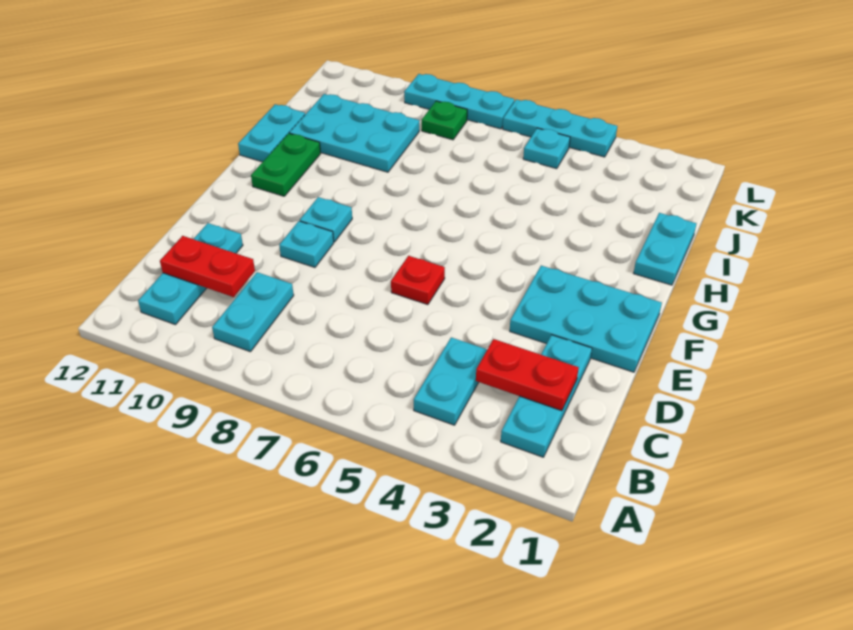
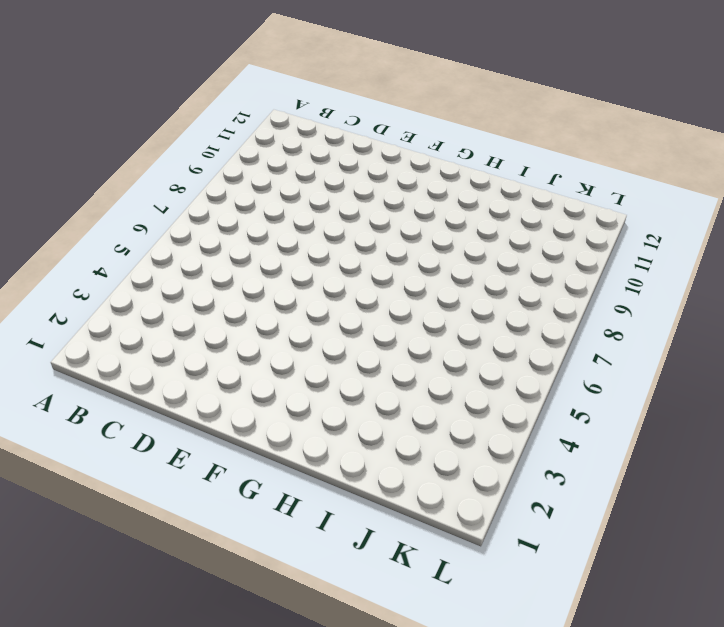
none -> cyan 1x3 plate [501,335,592,457]
none -> cyan 1x2 plate [414,337,487,425]
none -> cyan 1x2 plate [212,272,294,352]

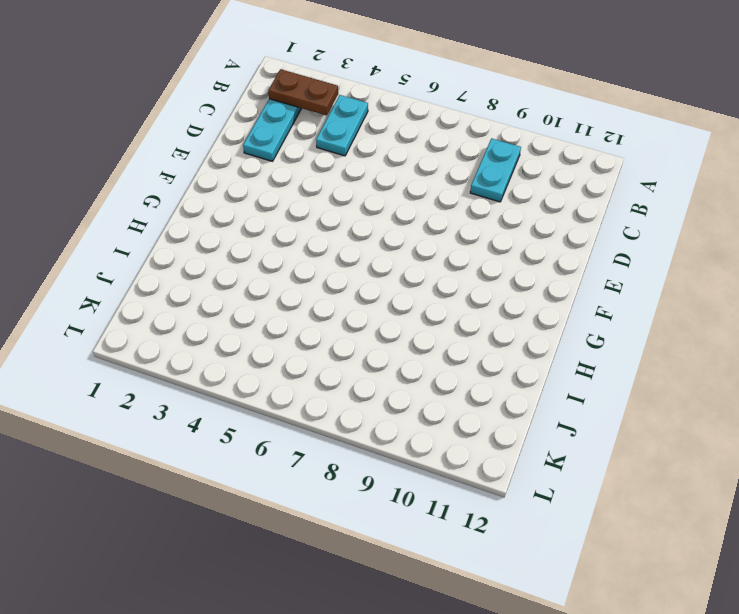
brown 1x2 plate [268,69,338,115] -> none
none -> cyan 1x3 plate [138,223,243,325]
none -> cyan 2x3 plate [510,266,662,372]
none -> red 1x1 plate [391,256,445,305]

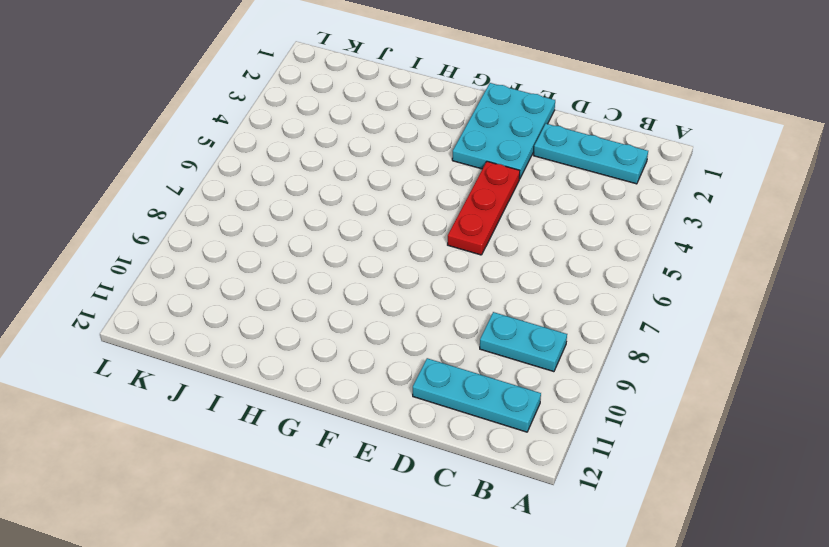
red 1x3 plate [448,161,520,255] -> red 1x1 plate [391,256,445,305]
none -> cyan 1x2 plate [414,337,487,425]
none -> cyan 1x1 plate [279,221,334,267]
none -> cyan 1x1 plate [300,197,352,242]

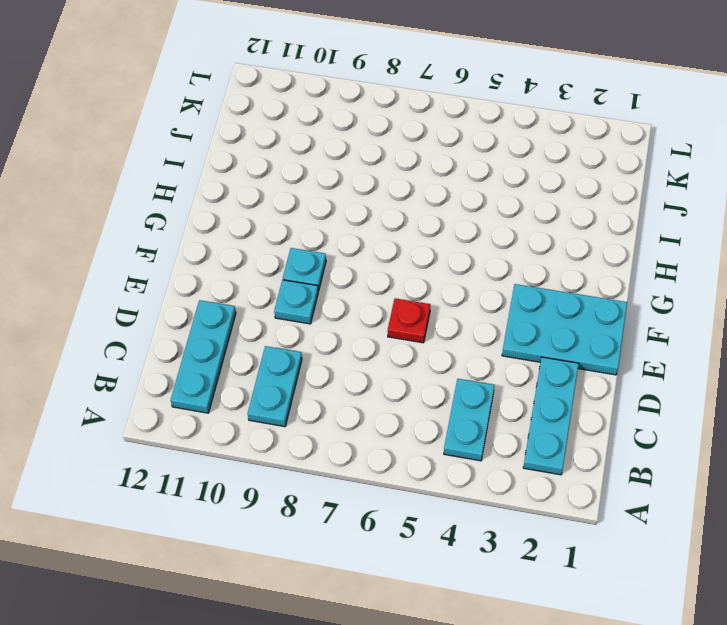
none -> green 1x2 plate [251,133,321,196]
none -> cyan 1x2 plate [634,213,696,285]
none -> cyan 1x2 plate [238,104,305,162]

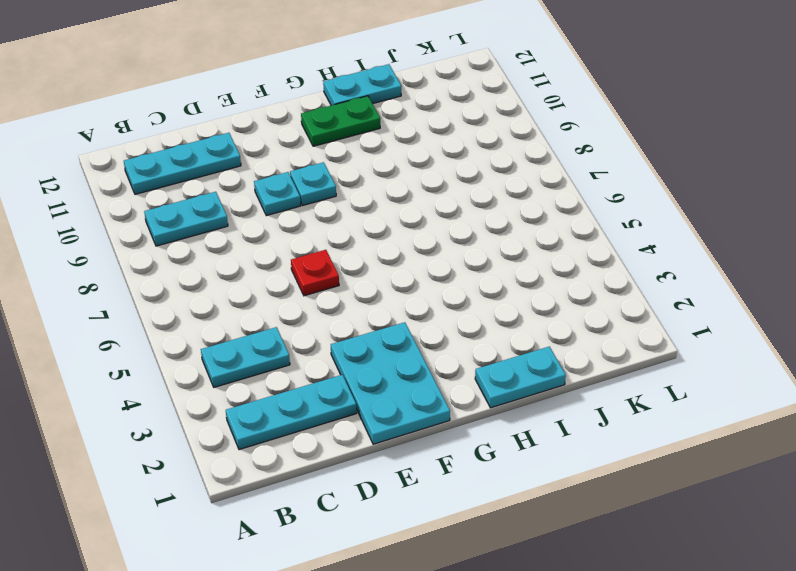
none -> cyan 2x3 plate [289,94,419,172]
none -> cyan 1x1 plate [523,128,570,169]
none -> green 1x1 plate [422,101,467,140]

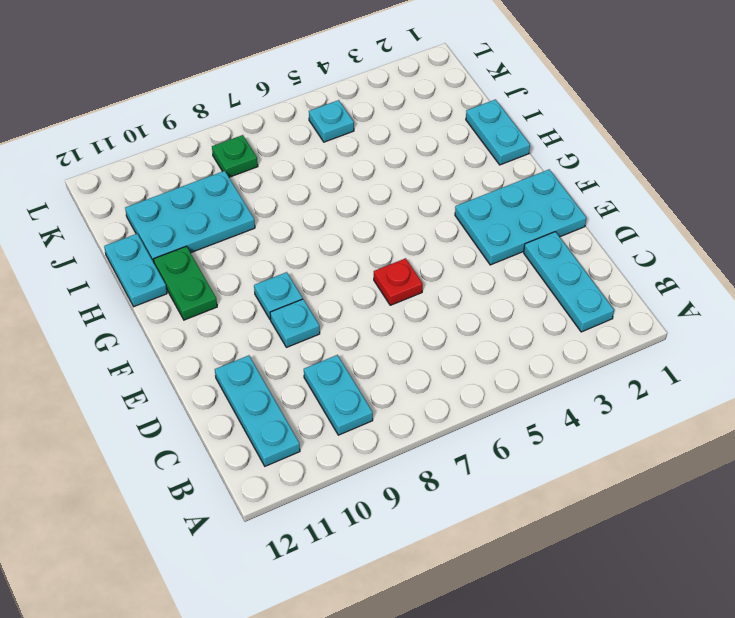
none -> cyan 1x2 plate [414,337,487,425]
none -> cyan 1x3 plate [503,99,617,157]
none -> cyan 1x3 plate [404,74,514,129]

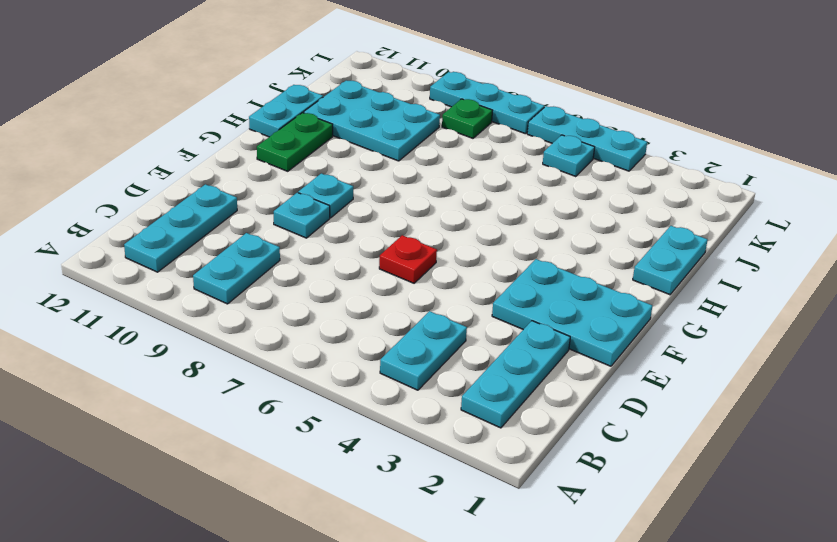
none -> red 1x2 plate [476,339,579,411]
none -> red 1x2 plate [160,236,255,297]

